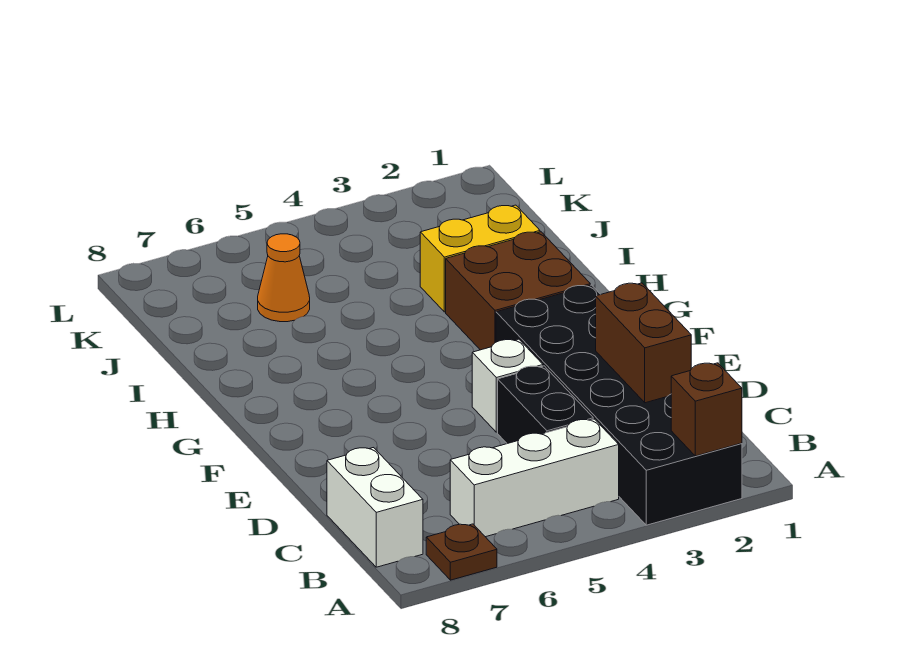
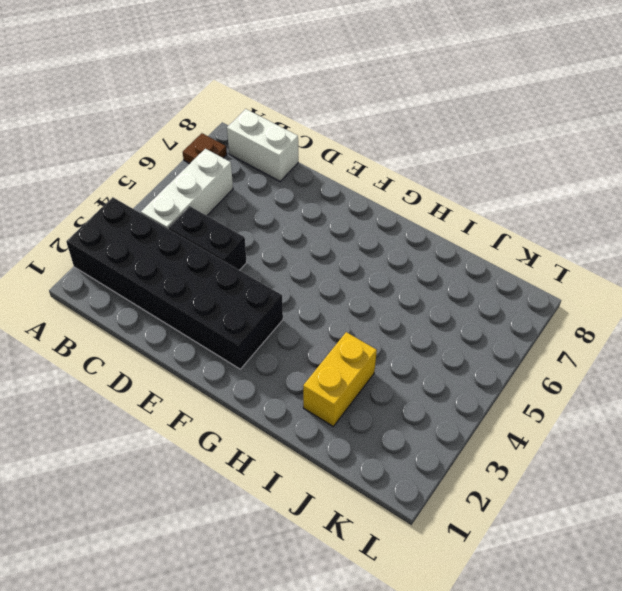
none -> white 1x1 brick [472,339,543,432]
none -> brown 2x2 brick [446,232,590,350]

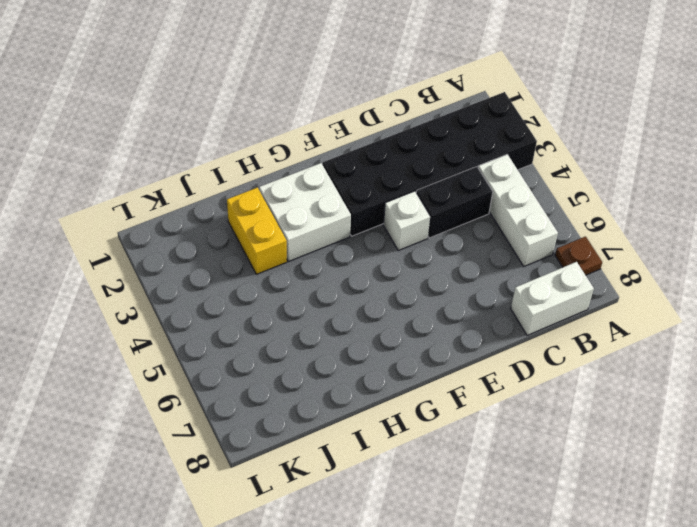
white 2x2 brick [259,163,351,262] -> brown 2x2 brick [446,232,590,350]
none -> orange 1x1 cone [258,234,310,322]
none -> brown 1x1 brick [671,363,742,456]

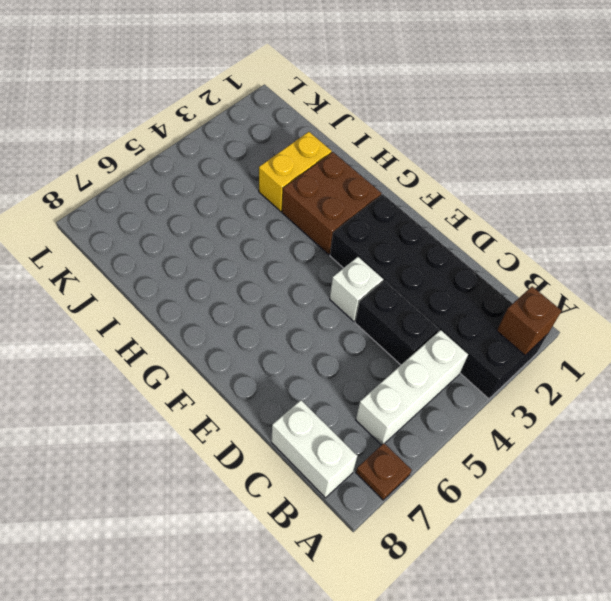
none -> orange 1x1 cone [258,234,310,322]
none -> brown 1x2 brick [596,283,691,403]

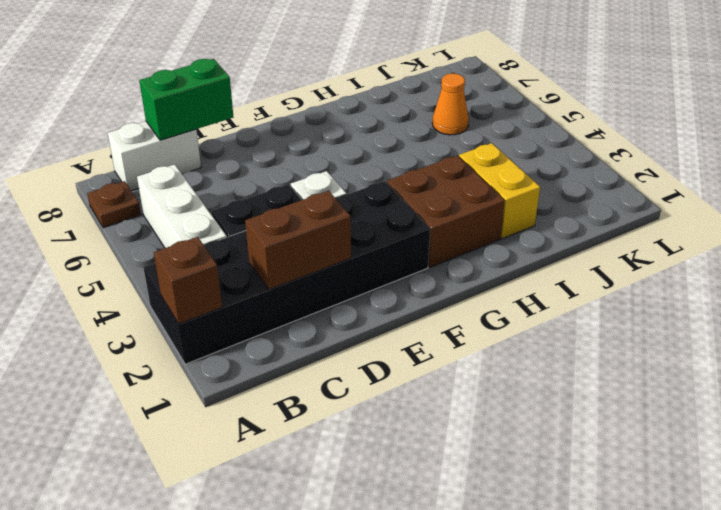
green 1x2 brick [139,59,233,140] -> none

